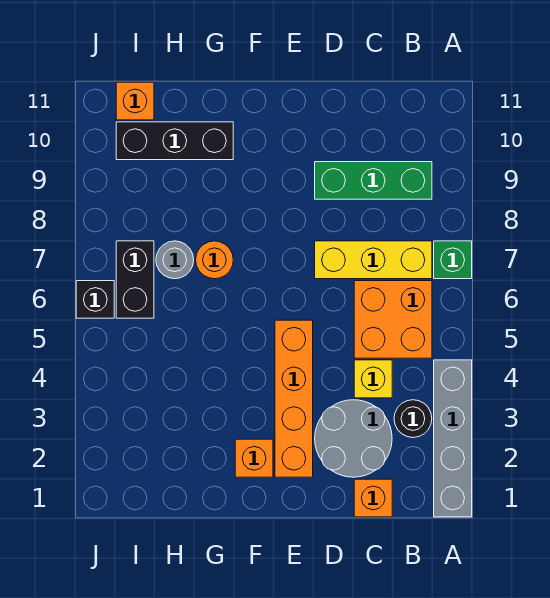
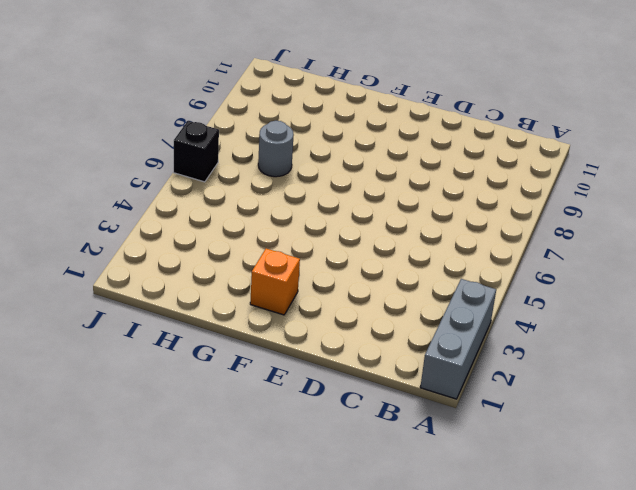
grey 1x3 brick [420,279,496,399] -> grey 1x4 brick [434,360,472,517]
none -> green 1x1 brick [434,241,472,279]
none -> black 1x1 round brick [394,400,432,438]
none -> orange 2x2 brick [354,281,432,358]

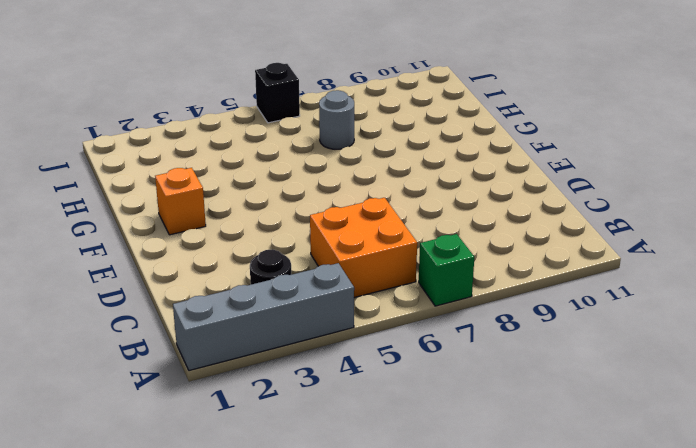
none -> yellow 1x3 brick [315,241,432,279]
none -> green 1x3 brick [315,162,432,199]
none -> orange 1x1 brick [354,479,392,517]

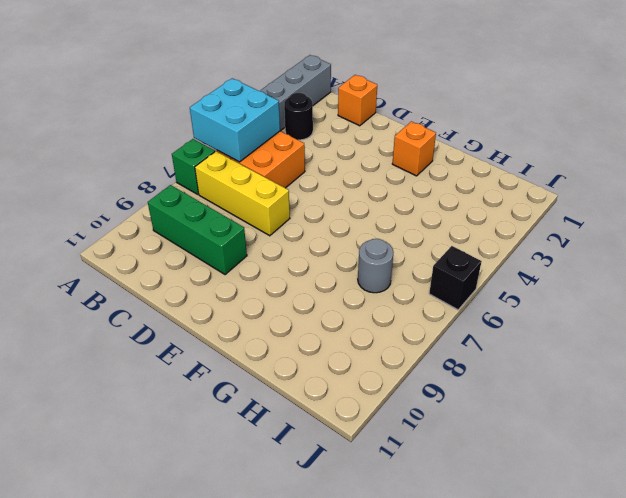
cyan 2x2 brick [190,78,280,162] -> none
none -> grey 2x2 round brick [315,400,392,477]
none -> yellow 1x1 brick [354,360,392,398]
none -> orange 1x4 brick [275,320,313,477]

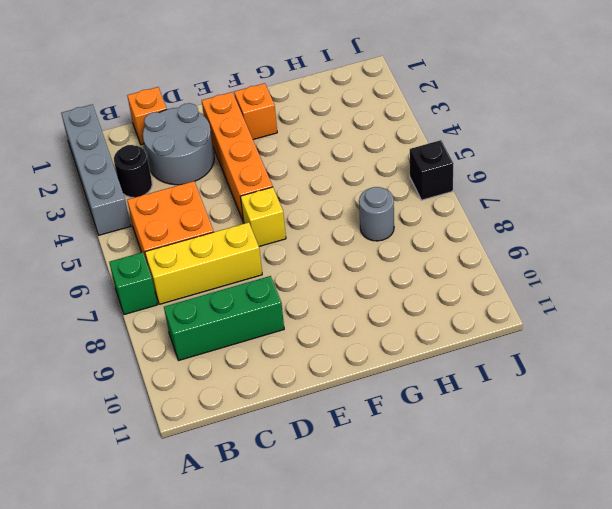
yellow 1x1 brick [240,187,286,246] -> yellow 1x1 brick moved to [354,360,392,398]
none -> orange 1x1 round brick [196,241,233,279]
none -> black 1x3 brick [116,122,233,160]
none -> black 1x2 brick [116,241,154,318]

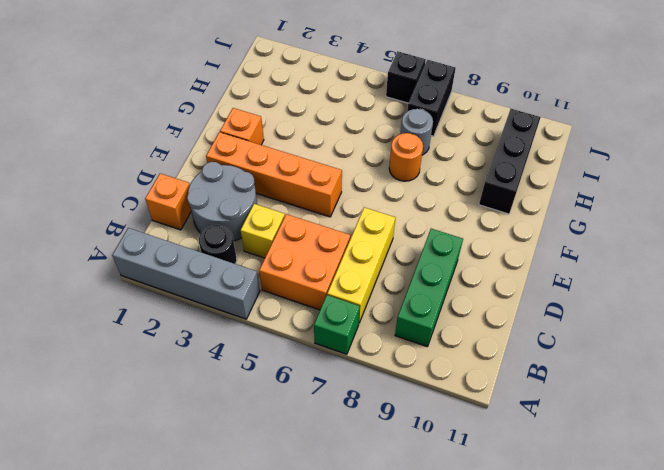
black 1x2 brick [407,60,456,136] -> black 1x2 brick turned to [116,241,154,318]
none -> orange 1x1 brick [116,82,154,120]

